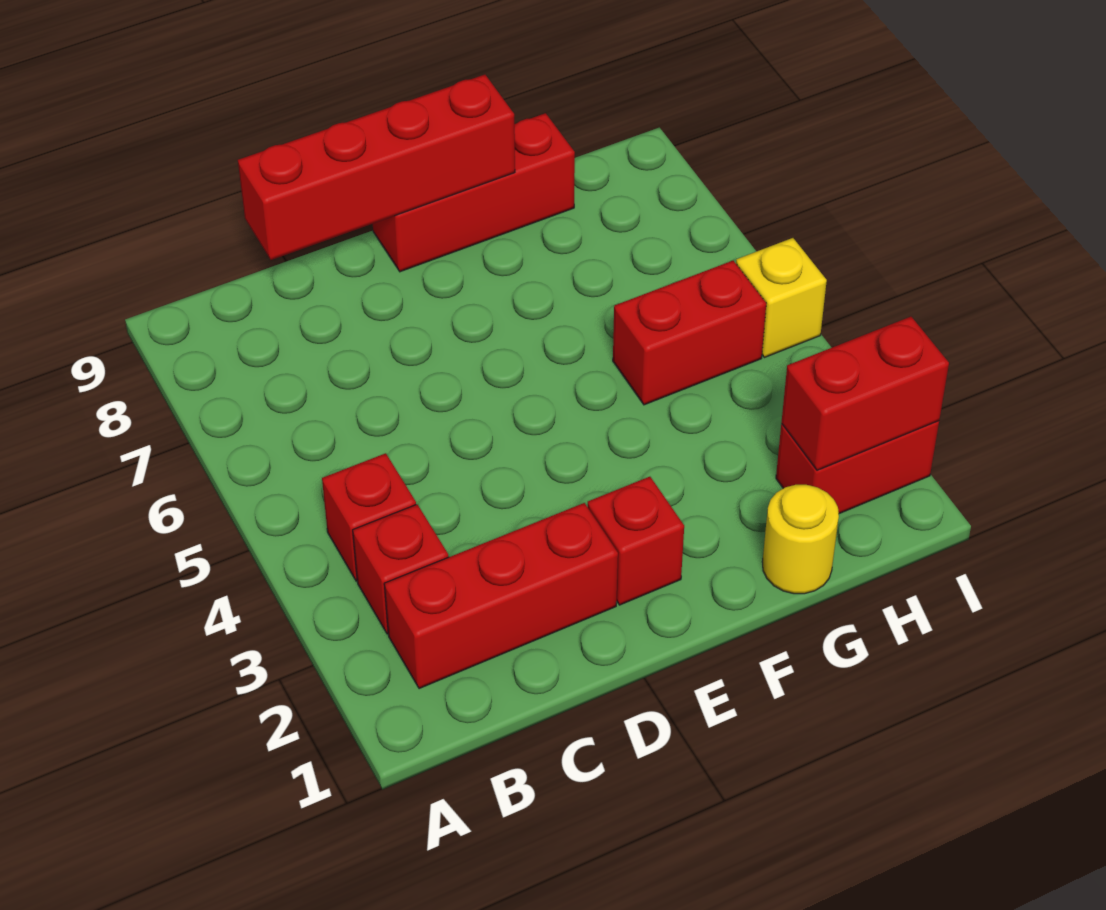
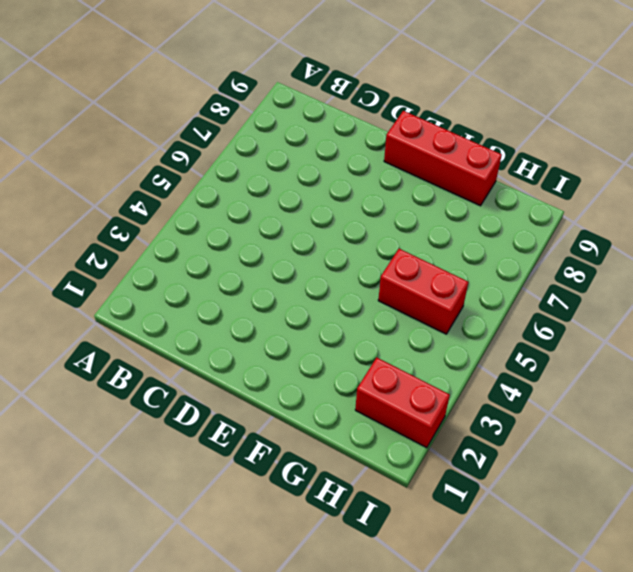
none -> red 1x3 brick [384,503,618,689]
none -> red 1x1 brick [353,504,449,634]

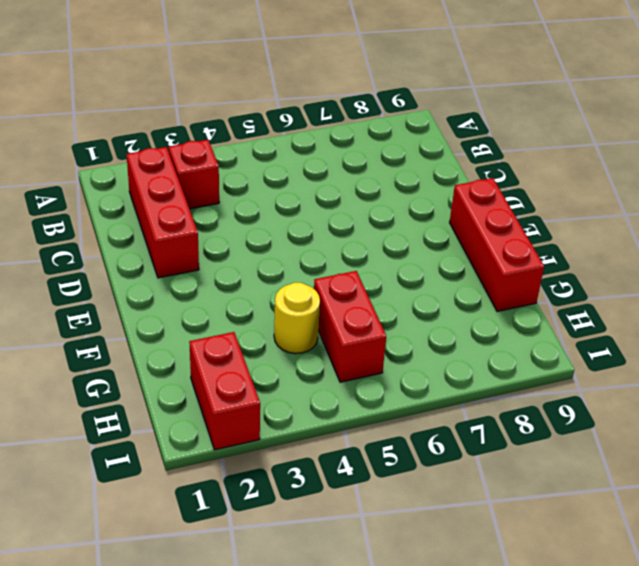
yellow 1x1 round brick [274,283,320,354] -> yellow 1x1 round brick moved to [762,485,839,594]
none -> red 1x1 brick [322,453,416,581]
none -> red 1x1 brick [588,477,684,605]

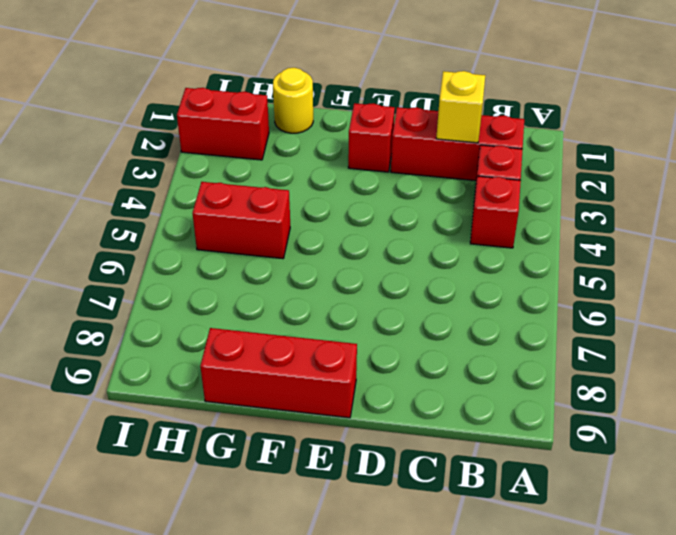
yellow 1x1 brick [436,71,485,143] -> yellow 1x1 brick moved to [736,238,827,358]
none -> red 1x4 brick [238,75,515,260]
none -> red 1x2 brick [781,317,949,470]

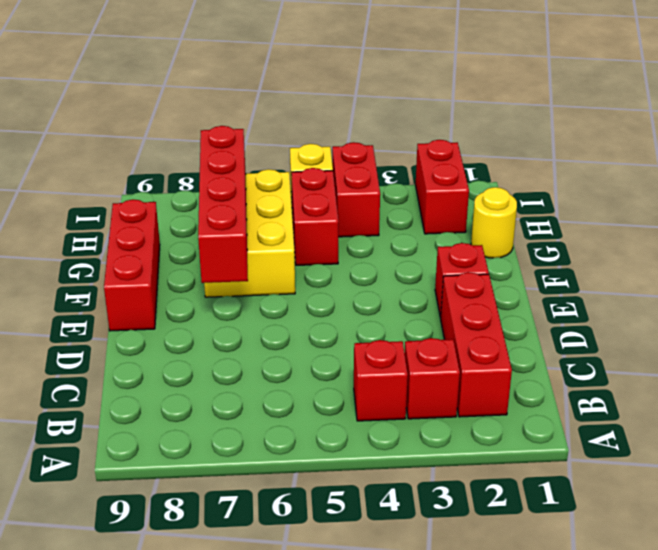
red 1x4 brick [198,126,248,283] -> red 1x4 brick moved to [238,75,515,260]
yellow 2x3 brick [204,169,295,297] -> none
red 1x2 brick [332,142,380,237] -> red 1x2 brick moved to [781,317,949,470]

